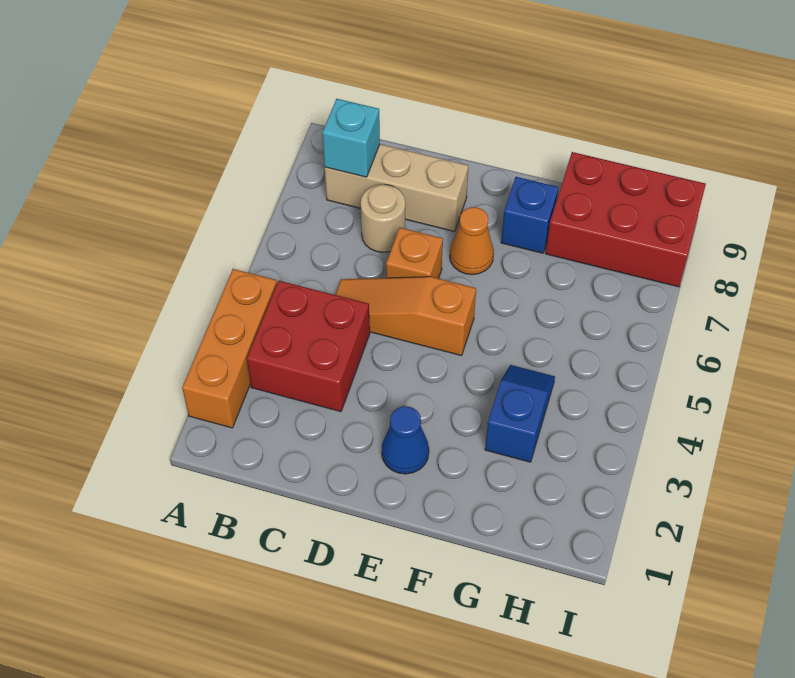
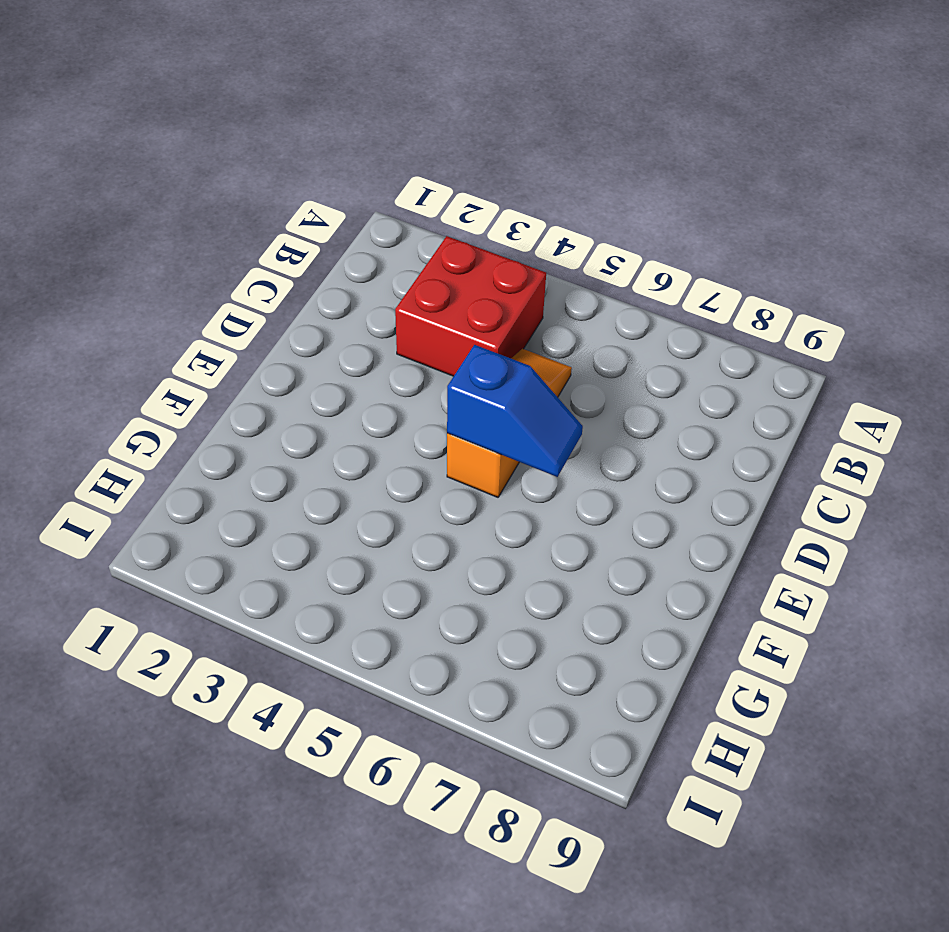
blue 1x2 slope [447,345,583,477] -> blue 1x2 slope moved to [485,365,555,462]
none -> orange 1x3 brick [182,269,277,428]
none -> tan 1x3 brick [325,144,468,232]
none -> tan 1x1 round brick [361,184,405,252]

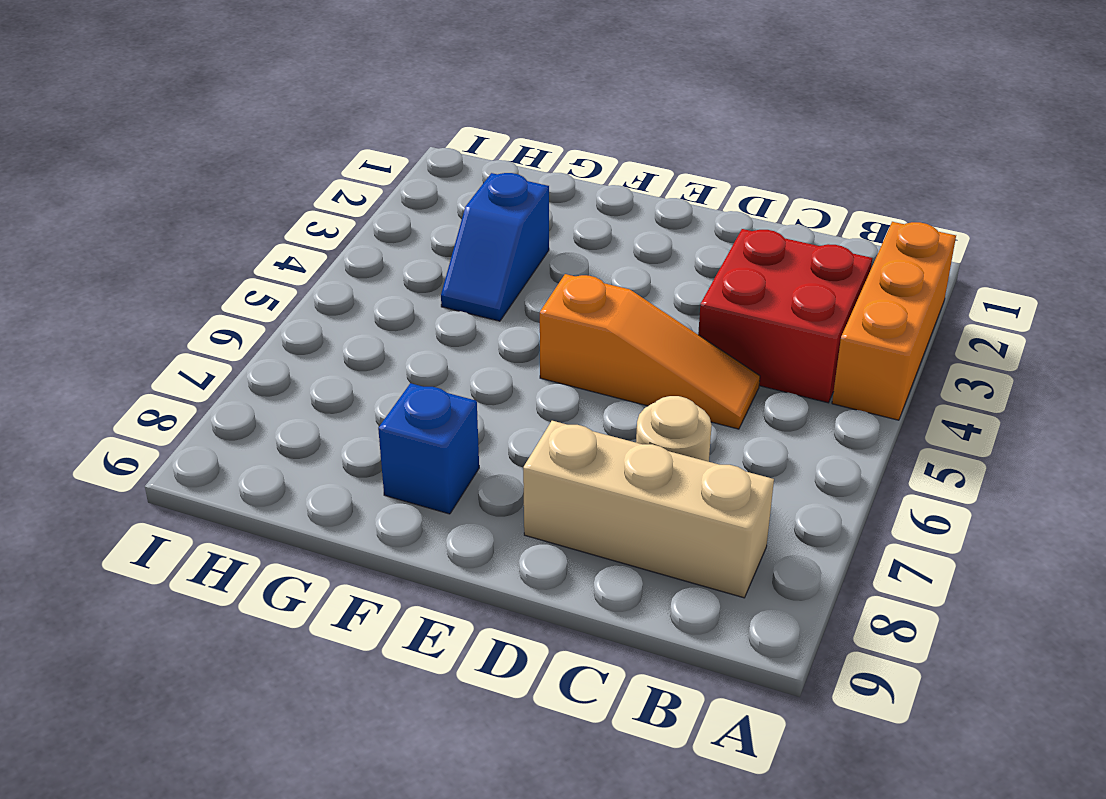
none -> orange 1x1 brick [386,228,443,279]
none -> blue 1x1 cone [382,406,429,474]
none -> orange 1x1 cone [450,207,494,275]

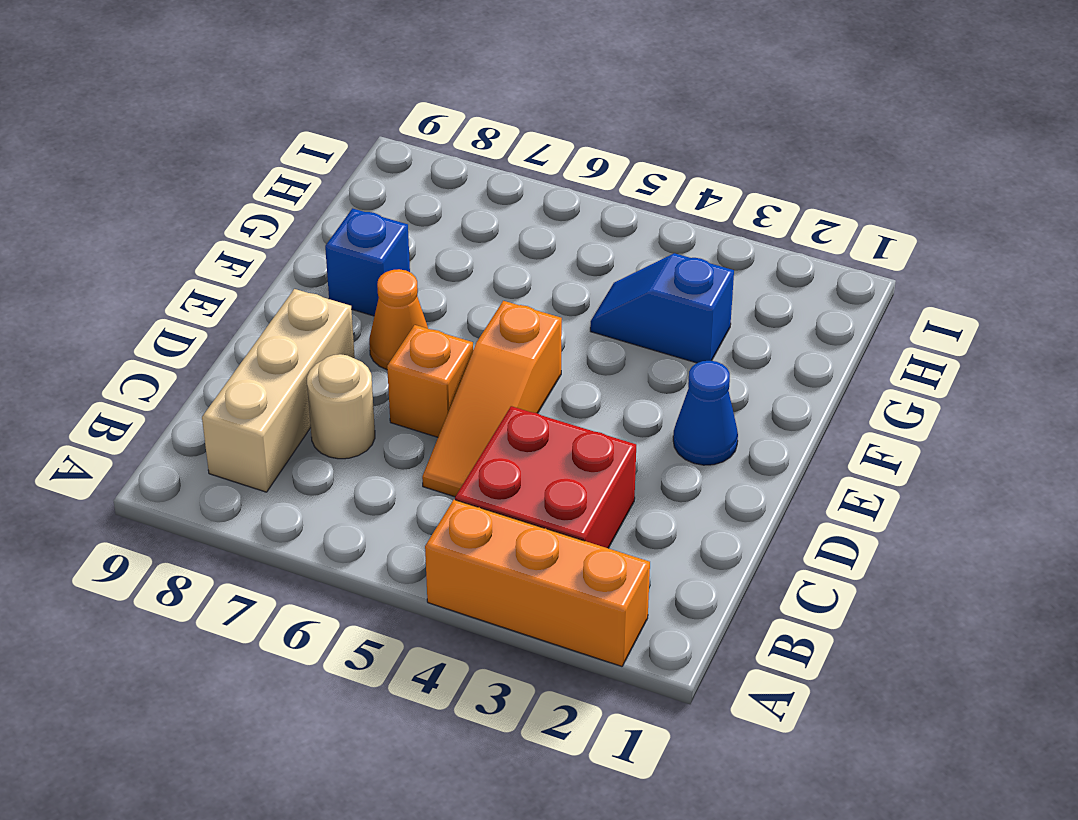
none -> red 2x3 brick [546,152,706,287]
none -> cyan 1x1 brick [322,99,380,177]

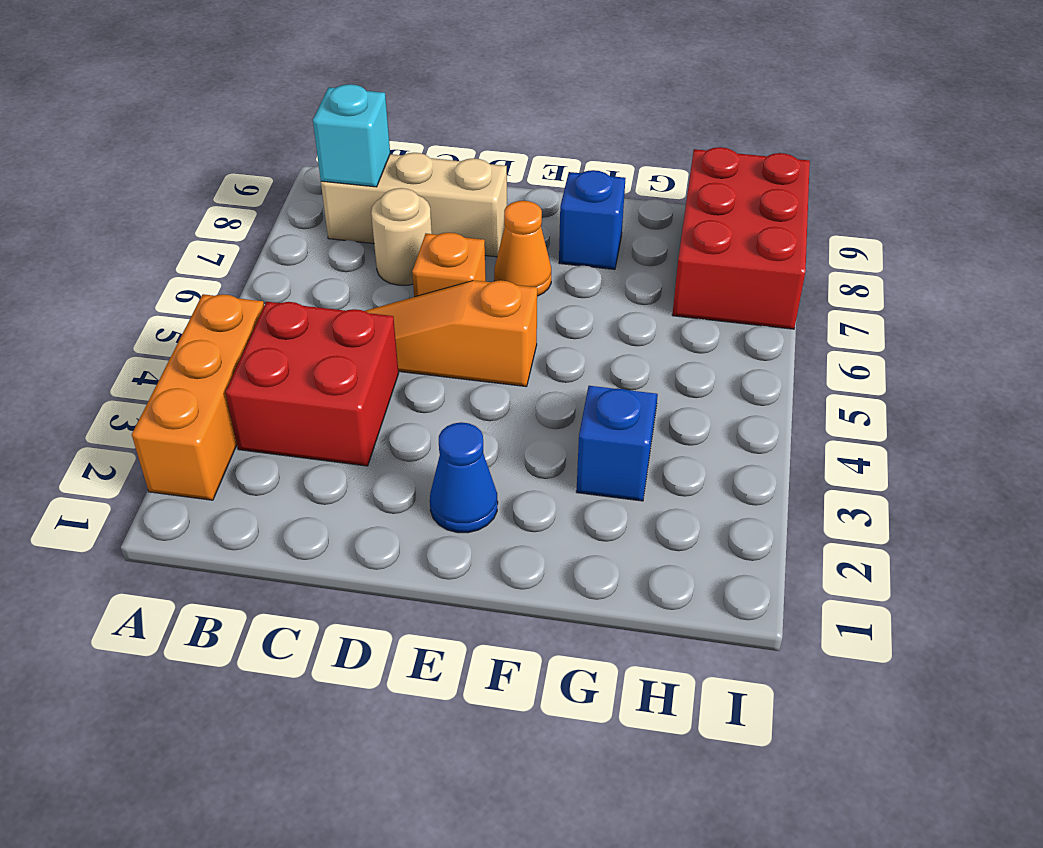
red 2x3 brick [672,147,810,329] -> red 2x3 brick turned to [546,152,706,287]

